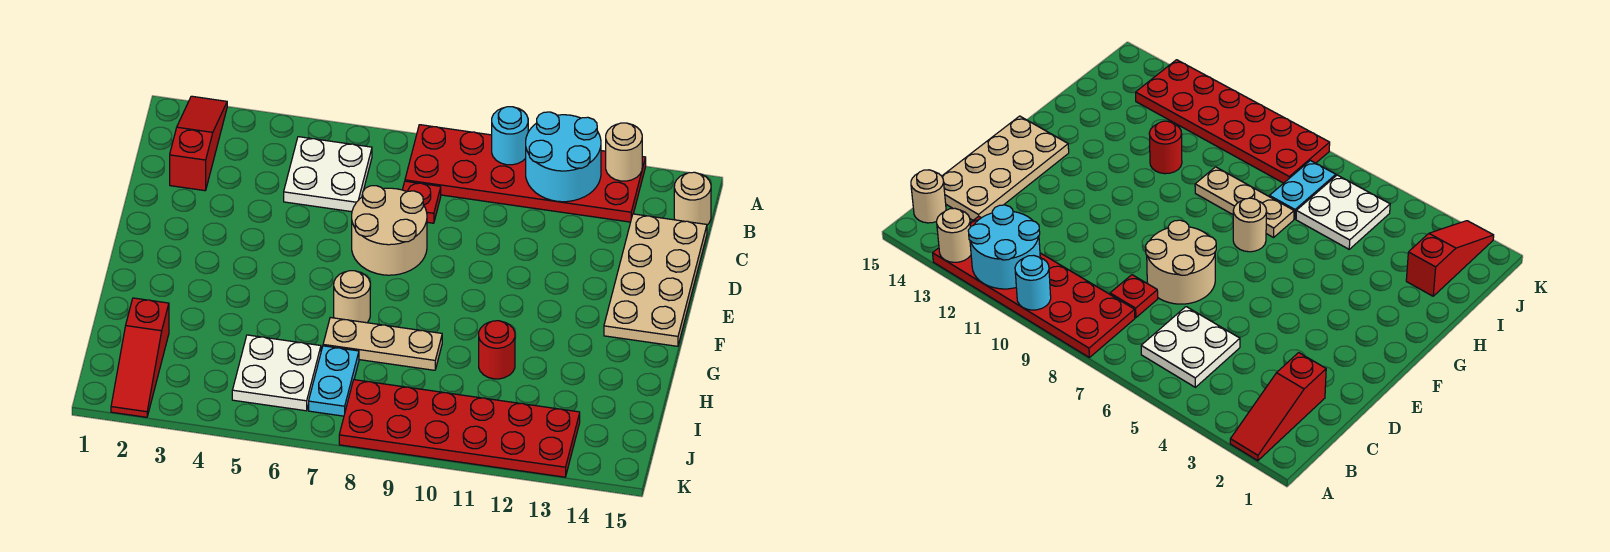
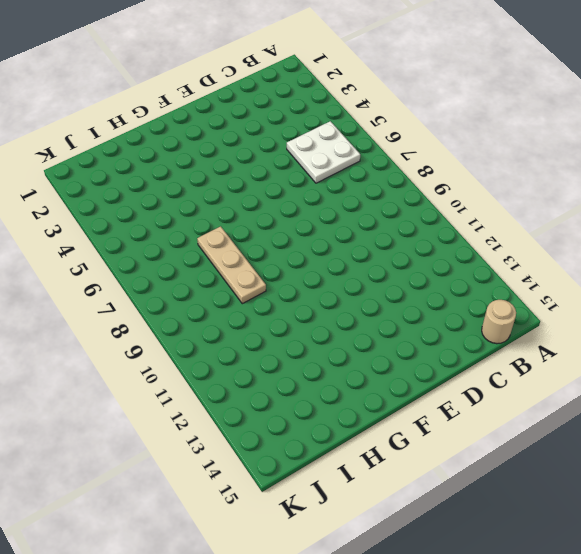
none -> red 1x3 slope [170,96,227,191]
none -> red 2x6 plate [405,125,646,222]
none -> red 1x1 plate [402,181,441,223]

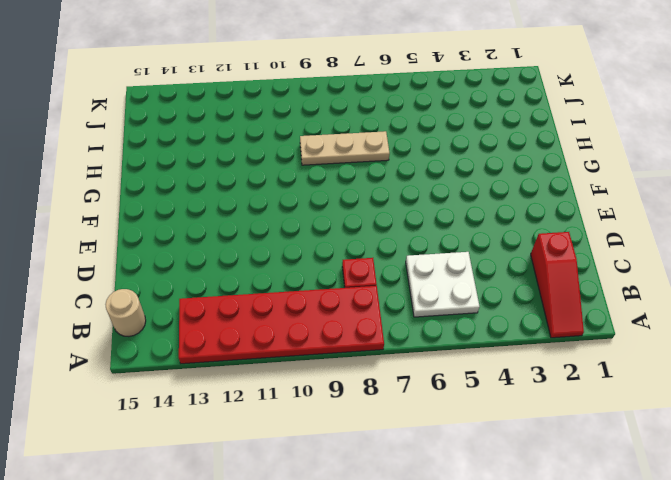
none -> tan 2x4 plate [604,214,707,346]
none -> tan 2x2 round brick [352,186,427,275]
none -> tan 1x1 round brick [334,271,370,323]

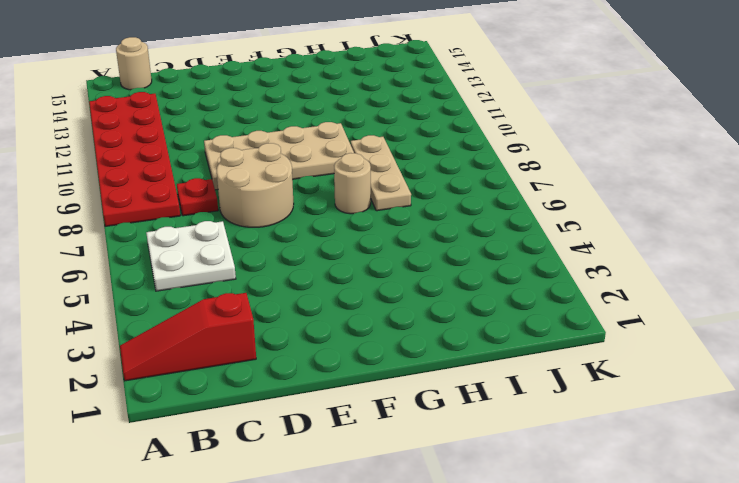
tan 2x4 plate [204,122,354,190] -> tan 2x4 plate moved to [604,214,707,346]
none -> red 1x1 round brick [479,321,515,379]
none -> red 1x3 slope [111,298,169,417]
none -> white 2x2 plate [232,335,321,411]

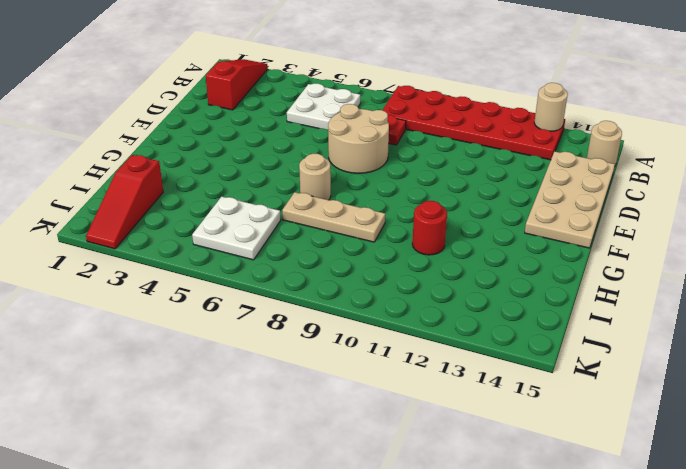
none -> cyan 1x2 plate [309,346,359,416]
none -> red 2x6 plate [339,380,580,477]
none -> cyan 1x1 round brick [492,107,528,165]

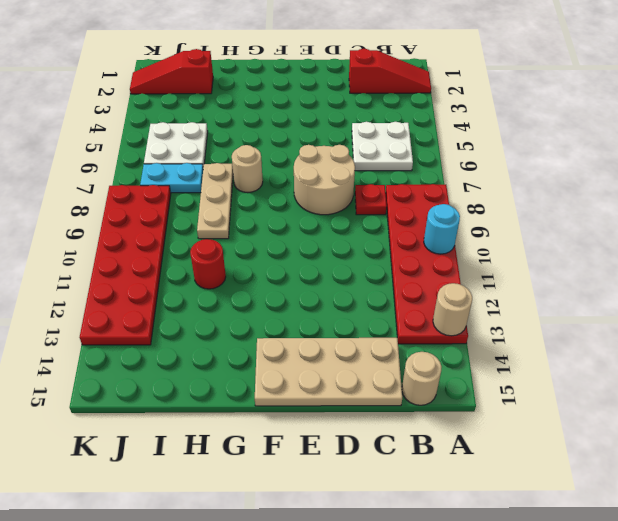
none -> cyan 2x2 round brick [526,112,601,202]

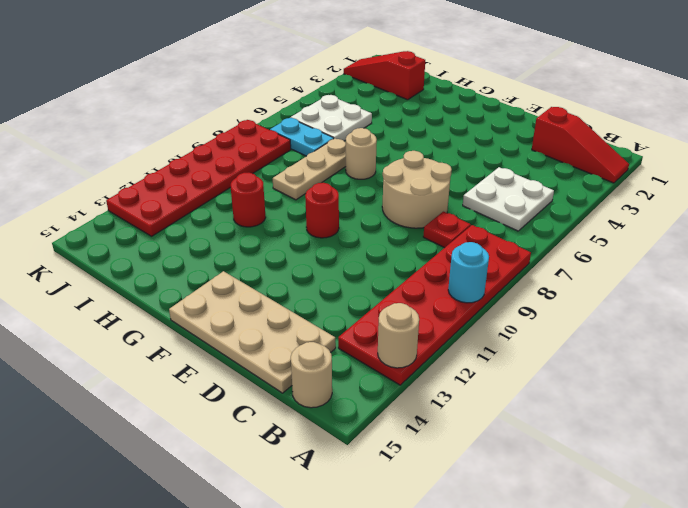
red 1x1 round brick [305,183,339,238] -> none
none -> cyan 2x2 round brick [526,112,601,202]

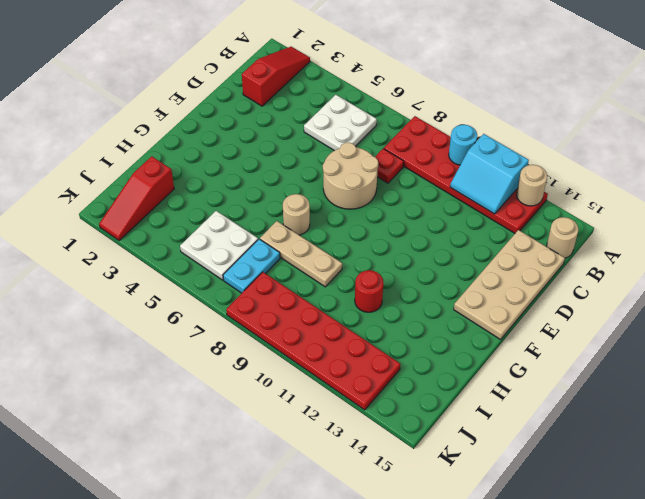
cyan 2x2 slope [450,134,529,214] -> cyan 2x2 round brick [526,112,601,202]

